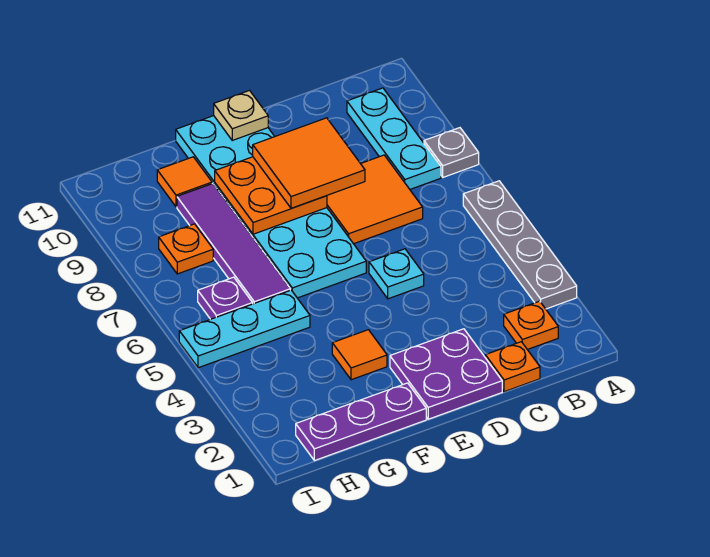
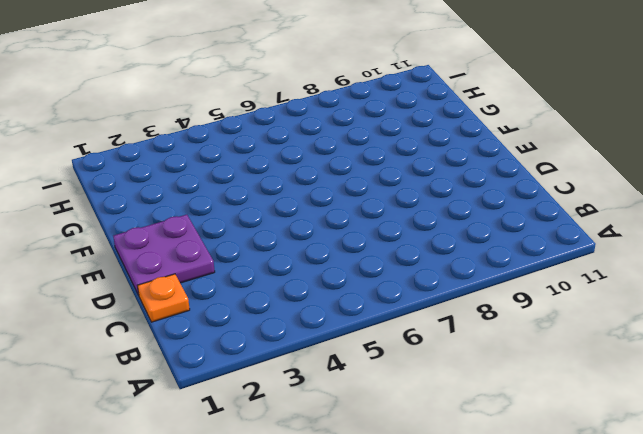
none -> grey 1x4 plate [463,181,577,309]
none -> grey 1x1 plate [424,128,479,177]
none -> orange 1x1 plate [504,301,558,350]

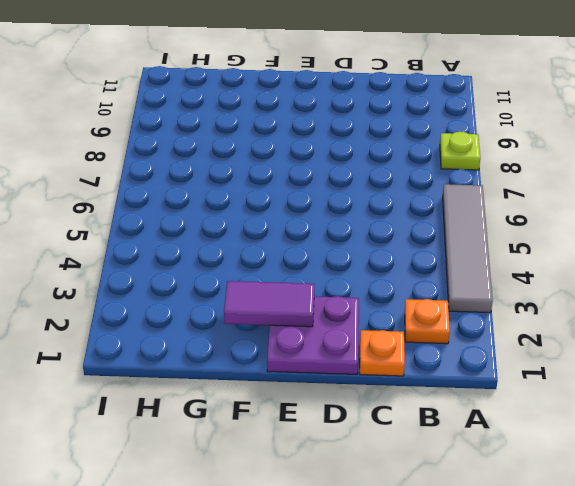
grey 1x4 tile [443,184,493,313] -> grey 1x4 plate [463,181,577,309]
lime 1x1 plate [440,132,480,170] -> grey 1x1 plate [424,128,479,177]
purple 1x2 tile [224,281,314,327] -> none
none -> cyan 1x3 plate [347,88,441,189]
none -> orange 2x2 tile [327,155,423,244]
none -> cyan 1x1 plate [369,249,424,299]

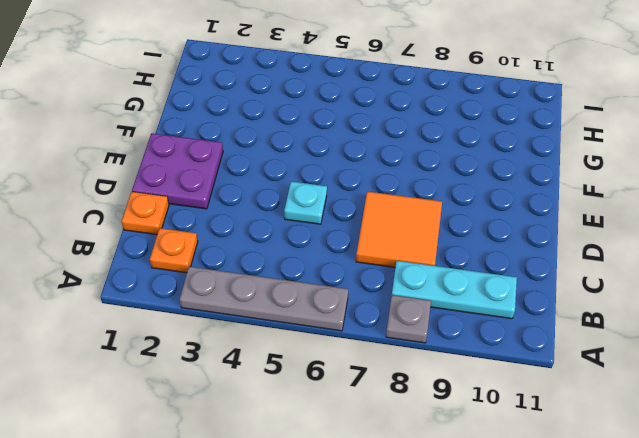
none -> cyan 2x6 plate [176,116,366,298]
none -> purple 1x3 plate [296,383,426,461]
none -> orange 1x1 tile [332,330,387,380]

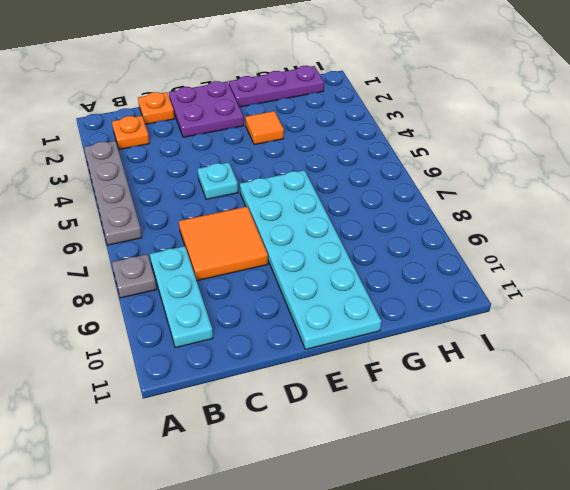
none -> cyan 1x3 plate [179,290,310,368]
none -> purple 1x4 tile [177,184,290,304]
none -> orange 1x1 tile [157,157,212,207]

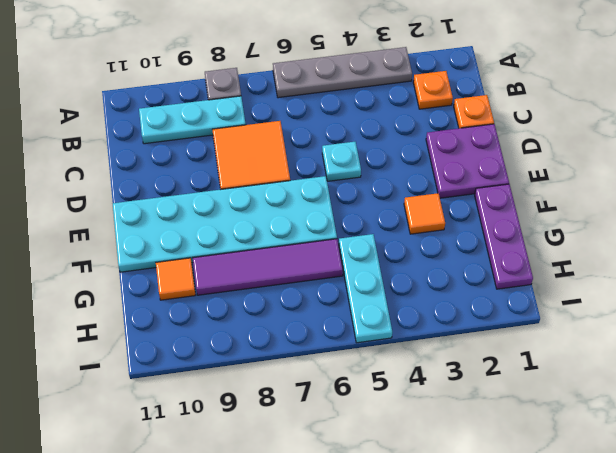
none -> purple 1x1 plate [198,277,253,319]
none -> orange 1x1 plate [159,224,213,274]
none -> orange 2x2 plate [215,157,327,234]

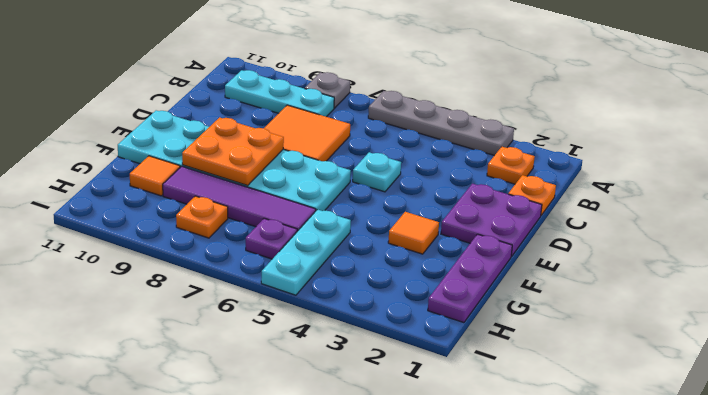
none -> tan 1x1 plate [214,91,268,140]
none -> orange 2x2 tile [253,118,365,208]

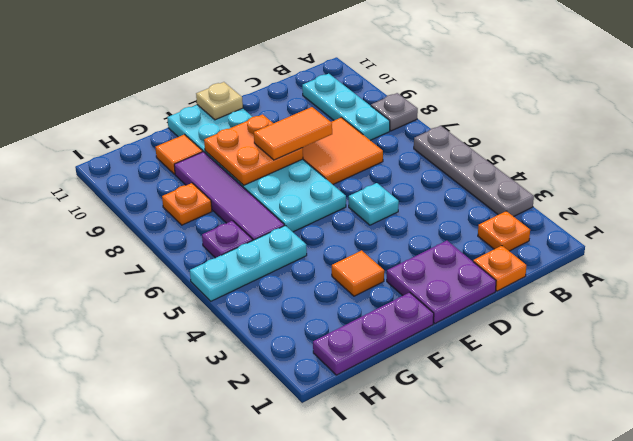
orange 1x2 tile [254,107,332,160] -> orange 2x2 tile [253,118,365,208]

